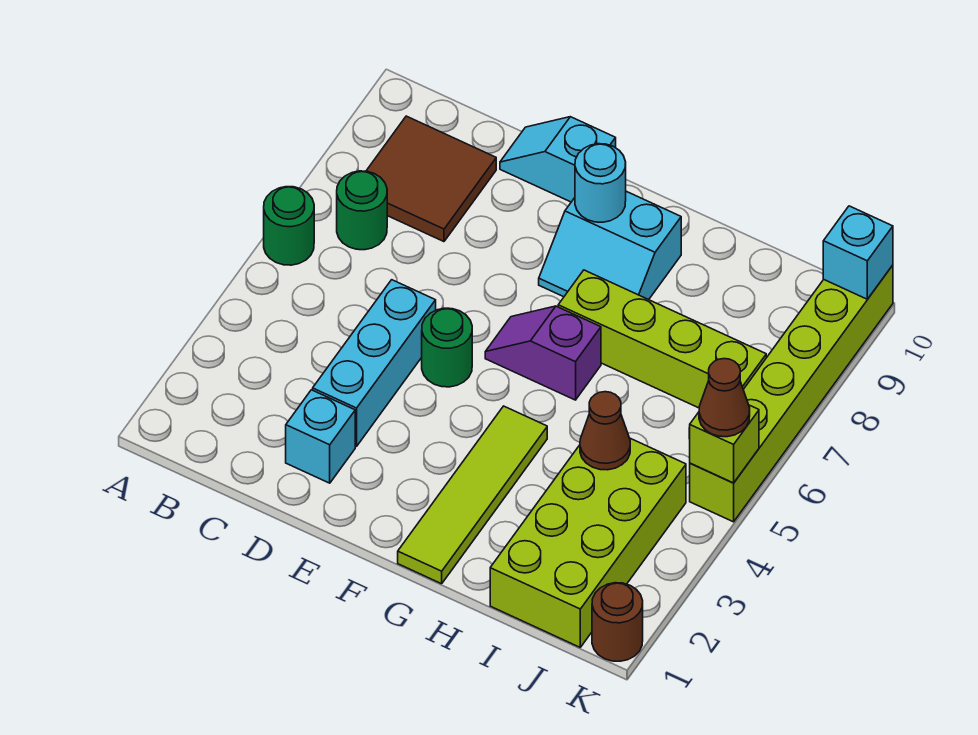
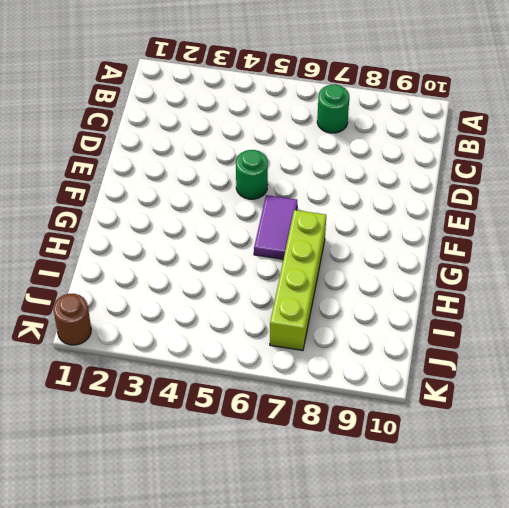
purple 1x2 tile [254,195,297,259] -> purple 1x2 slope [485,306,601,400]
none -> green 1x1 round brick [264,187,314,265]
none -> brown 2x2 tile [366,116,496,242]
none -> cyan 1x1 brick [286,390,355,483]

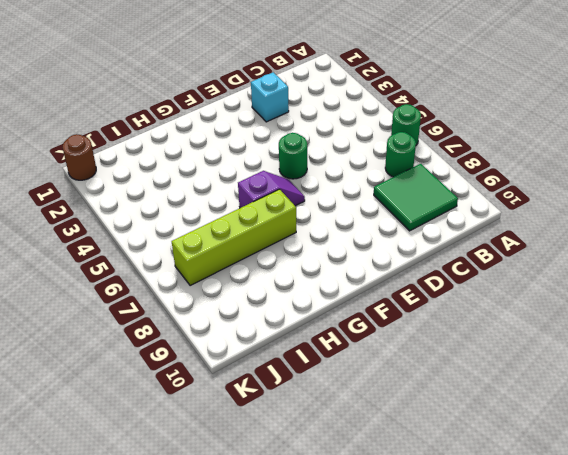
green 2x2 tile [374,164,458,231] -> brown 2x2 tile [366,116,496,242]
none -> cyan 1x3 brick [313,280,436,447]
none -> cyan 1x2 slope [500,117,616,202]
none -> cyan 2x2 slope [539,191,681,300]

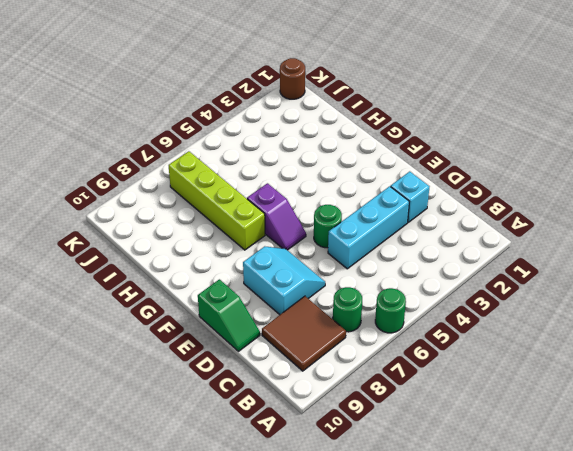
cyan 2x2 slope [243,246,325,315] -> cyan 2x2 slope moved to [539,191,681,300]
green 1x2 slope [198,279,260,351] -> cyan 1x2 slope [500,117,616,202]
none -> lime 1x4 tile [398,406,547,584]
none -> lime 2x4 brick [490,438,686,647]
none -> lime 1x6 brick [690,265,893,522]

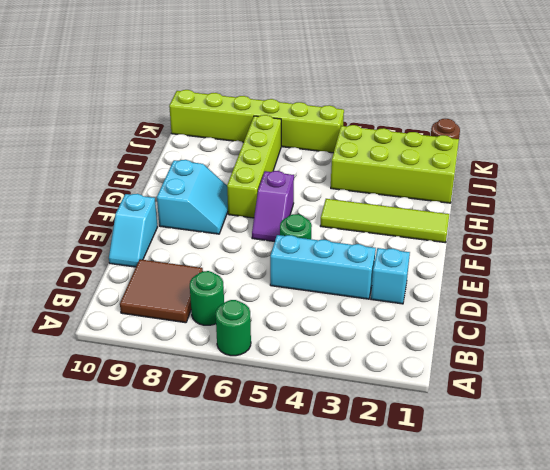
none -> cyan 1x1 round brick [575,144,626,222]
none -> brown 1x1 cone [580,392,630,470]
none -> lime 1x1 brick [690,405,759,483]

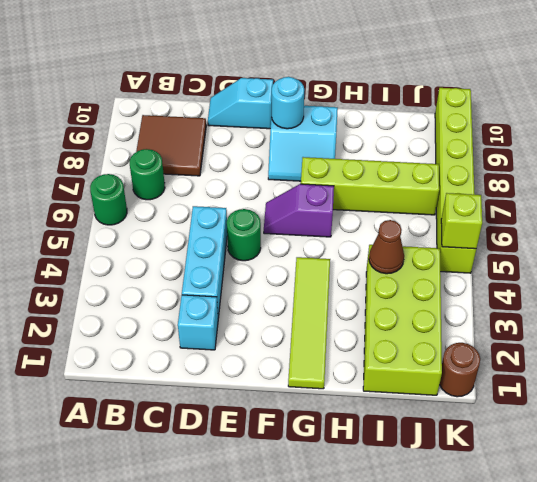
none -> cyan 1x1 brick [823,206,893,299]
none -> brown 1x1 cone [699,359,750,437]

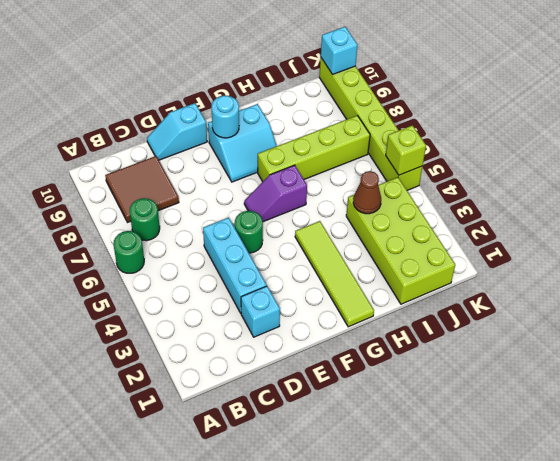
none -> brown 1x1 round brick [592,583,643,661]
none -> brown 1x1 cone [699,359,750,437]

